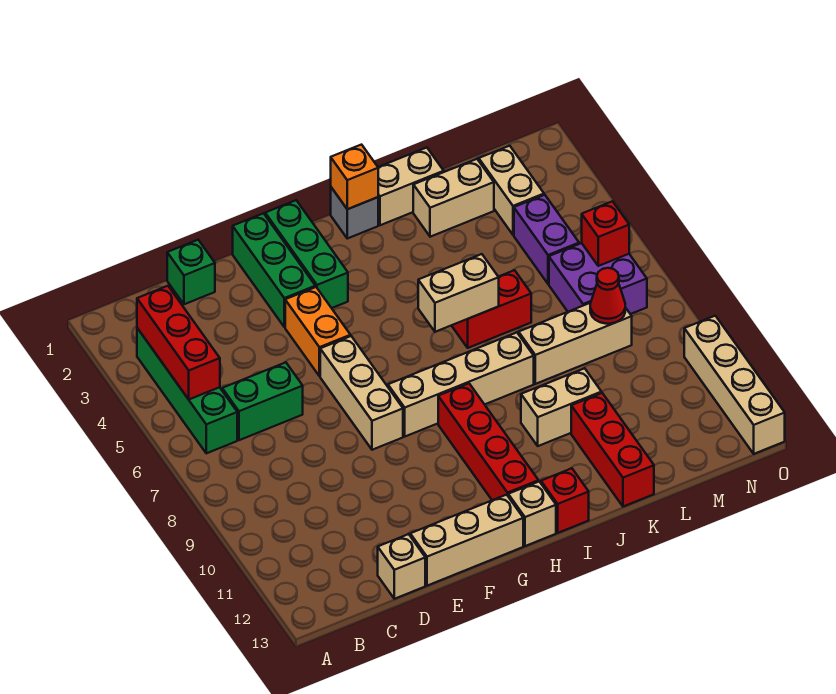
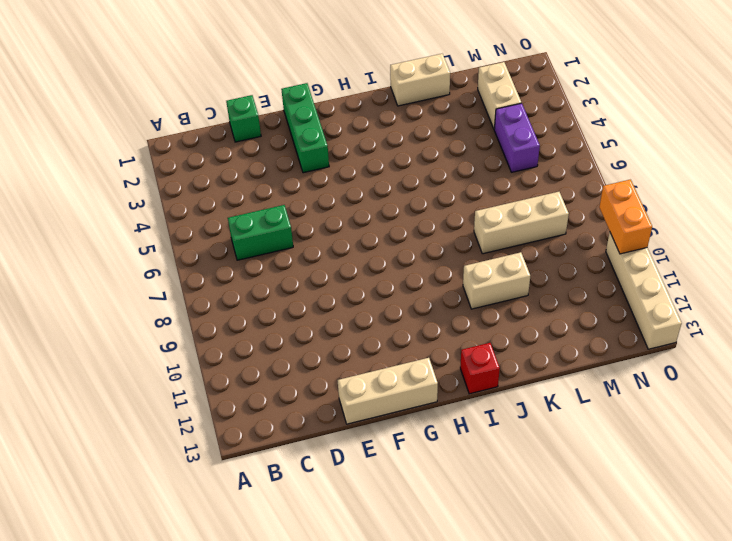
orange 1x2 brick [599,180,652,254] -> orange 1x2 brick moved to [285,287,351,376]
none -> green 1x4 brick [137,328,237,453]
none -> tan 1x1 brick [378,534,425,599]
none -> tan 1x3 brick [320,336,403,450]

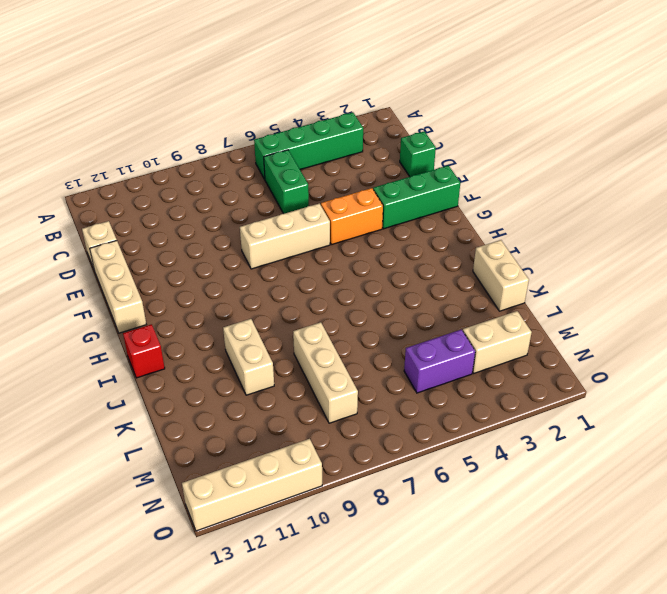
none -> green 1x3 brick [265,200,348,308]
none -> tan 1x4 brick [388,333,534,436]
none -> red 1x4 brick [438,384,539,500]

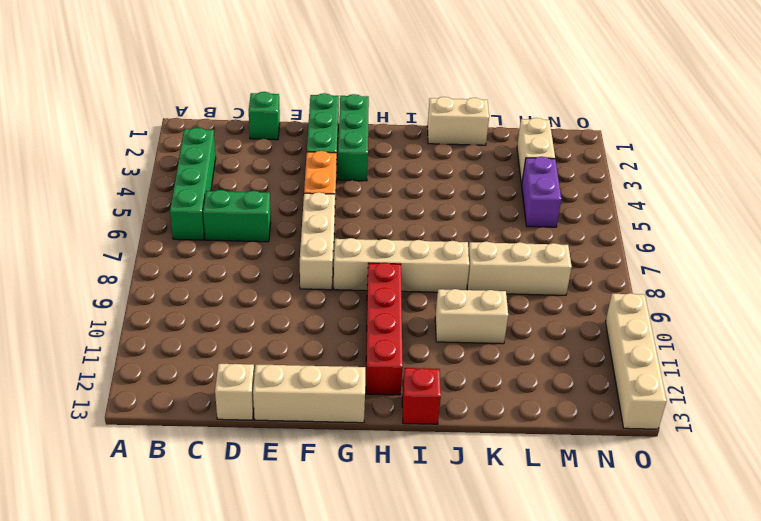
none -> tan 1x1 brick [508,482,556,546]
none -> grey 1x1 brick [331,187,378,238]
none -> red 1x2 brick [451,270,531,348]

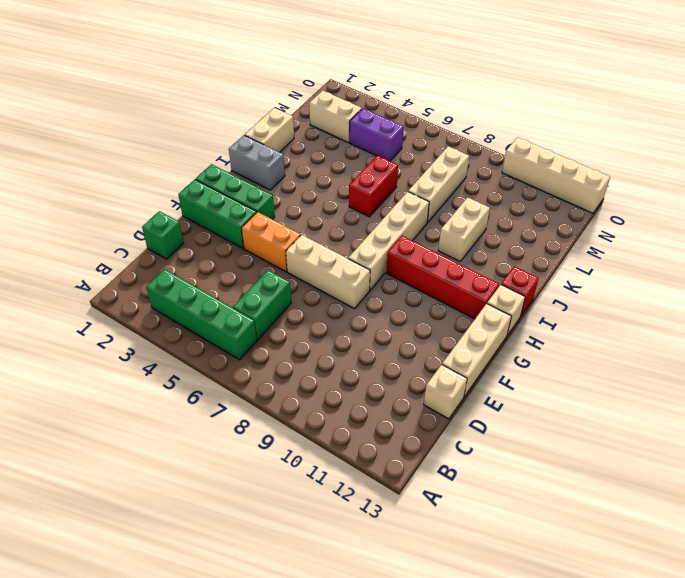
grey 1x2 brick [229,135,285,190] -> grey 1x1 brick [331,187,378,238]
none -> tan 1x2 brick [413,159,494,237]
none -> red 1x3 brick [571,393,654,507]
none -> purple 2x2 brick [549,243,647,314]

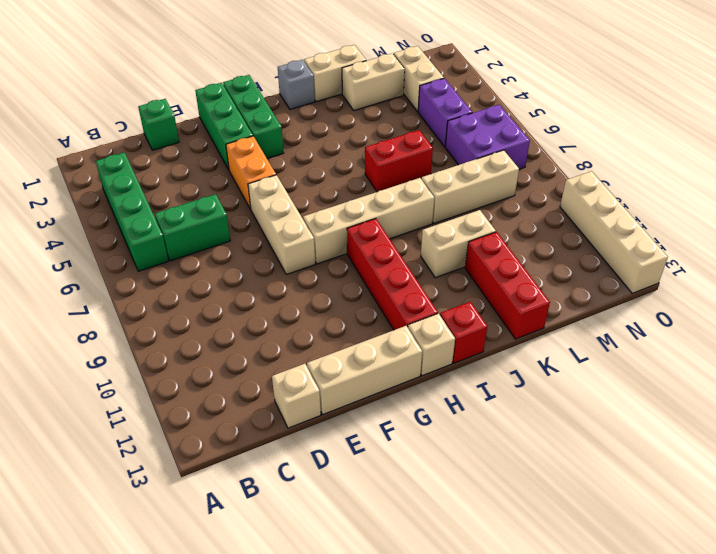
none -> red 1x3 brick [137,286,220,399]
none -> orange 1x1 brick [331,145,378,209]
none -> tan 1x2 brick [418,254,499,332]

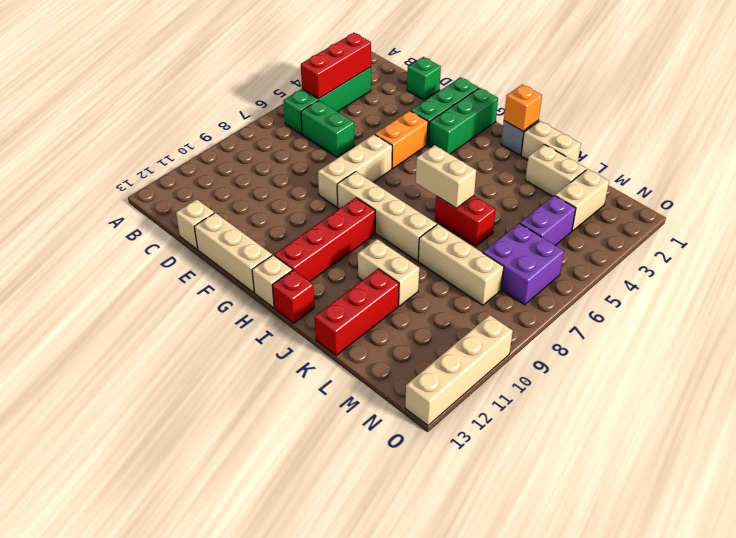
none -> red 1x1 cone [590,268,625,324]
none -> red 1x1 brick [582,201,629,266]

